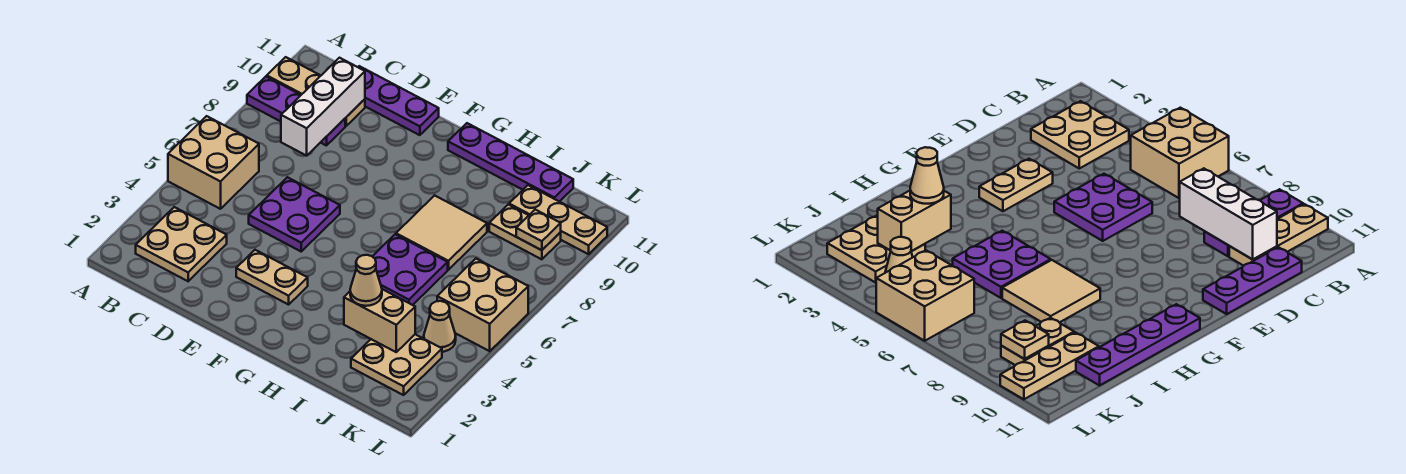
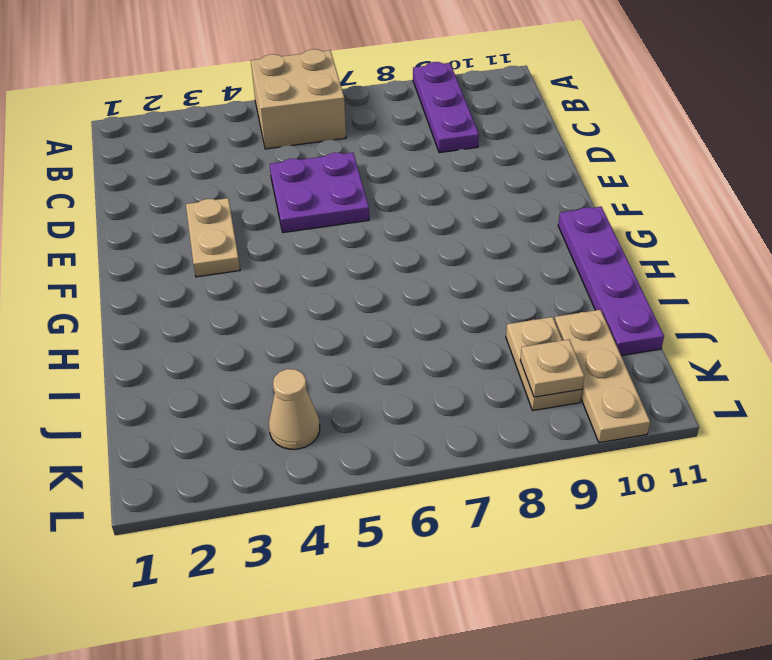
none -> tan 1x3 plate [267,57,365,126]
none -> tan 2x2 plate [136,207,227,281]
none -> purple 1x3 plate [358,66,439,135]

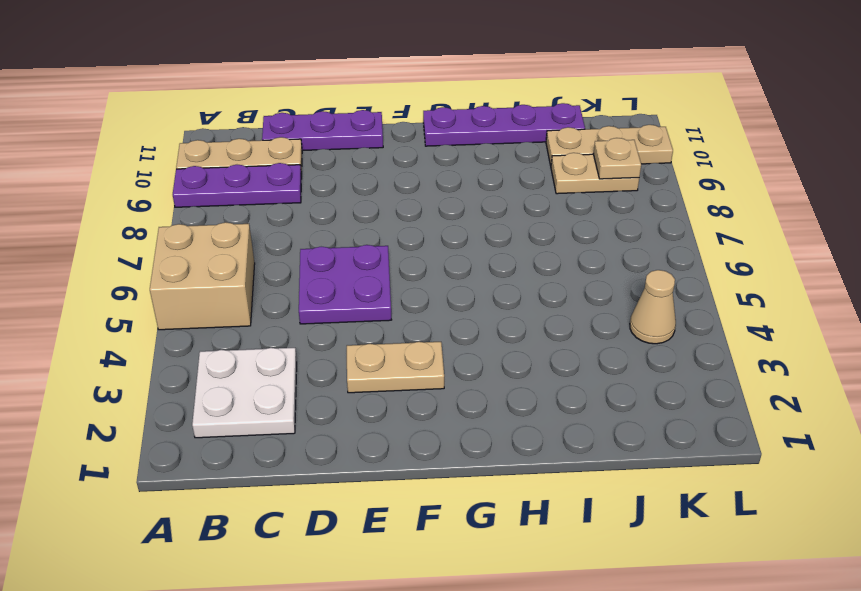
white 2x2 plate [192,348,297,438] -> tan 2x2 plate [136,207,227,281]
none -> purple 2x2 plate [372,234,448,305]
none -> tan 2x2 tile [396,195,487,270]
none -> tan 2x2 plate [351,334,442,395]

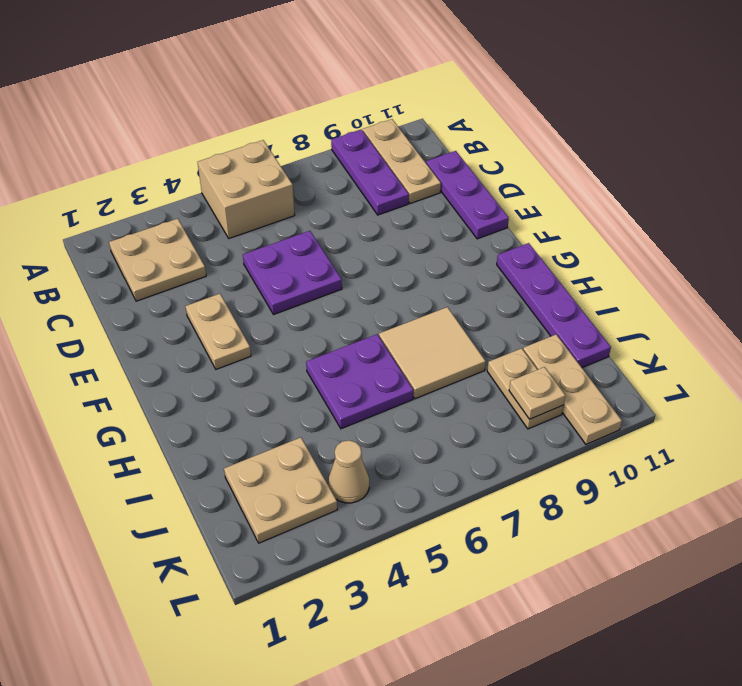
none -> tan 2x2 brick [437,259,528,351]
none -> white 1x3 brick [281,58,365,156]
none -> tan 1x2 brick [344,289,415,352]

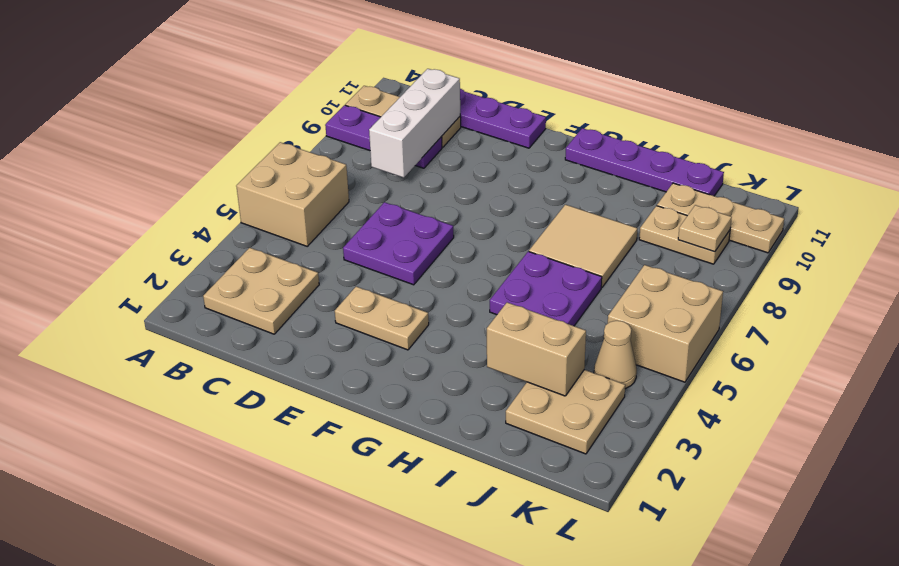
none -> tan 1x1 cone [350,255,382,306]

